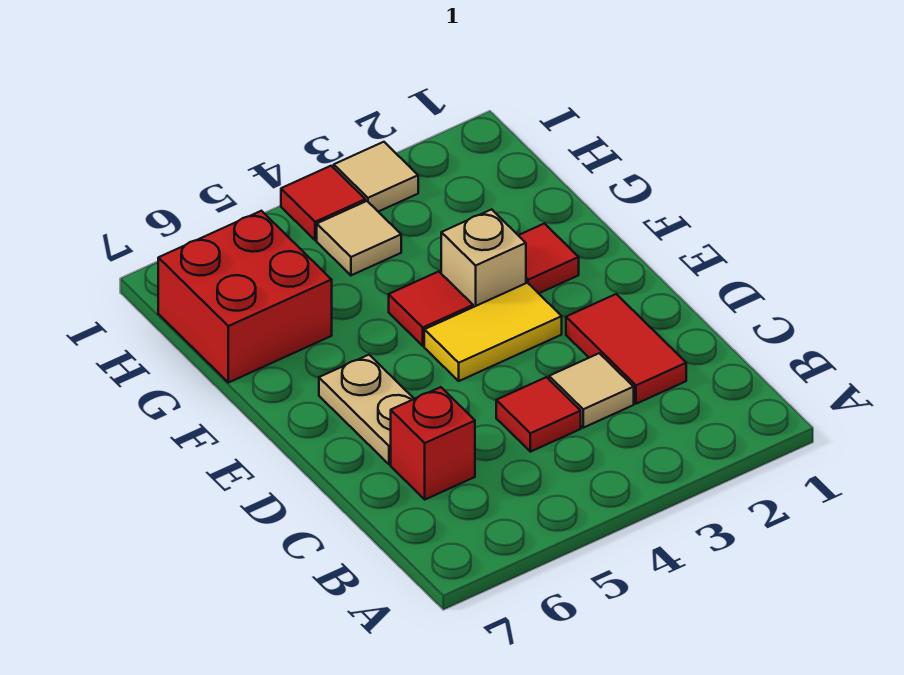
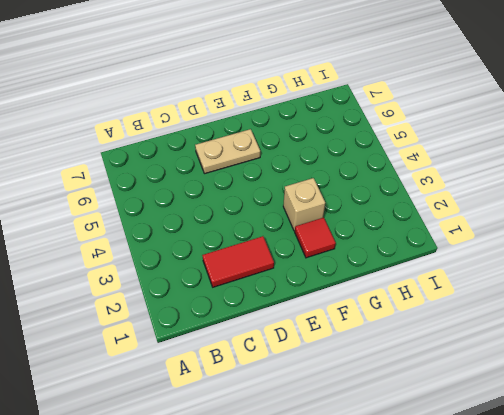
none -> tan 1x1 tile [549,353,634,428]
none -> red 1x1 tile [496,377,581,452]
none -> red 1x1 brick [391,387,475,499]

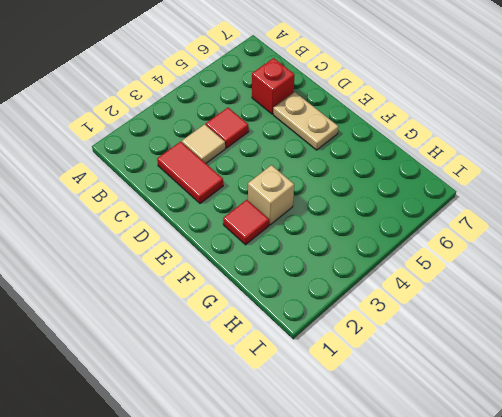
none -> yellow 1x2 tile [424,283,562,381]
none -> red 1x1 tile [389,271,473,346]
none -> red 2x2 brick [158,211,332,383]

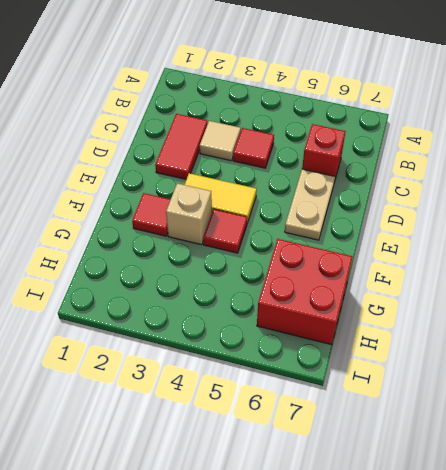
none -> tan 1x1 tile [317,201,401,275]
none -> tan 1x1 tile [334,142,418,212]
none -> red 1x1 tile [281,166,365,240]

